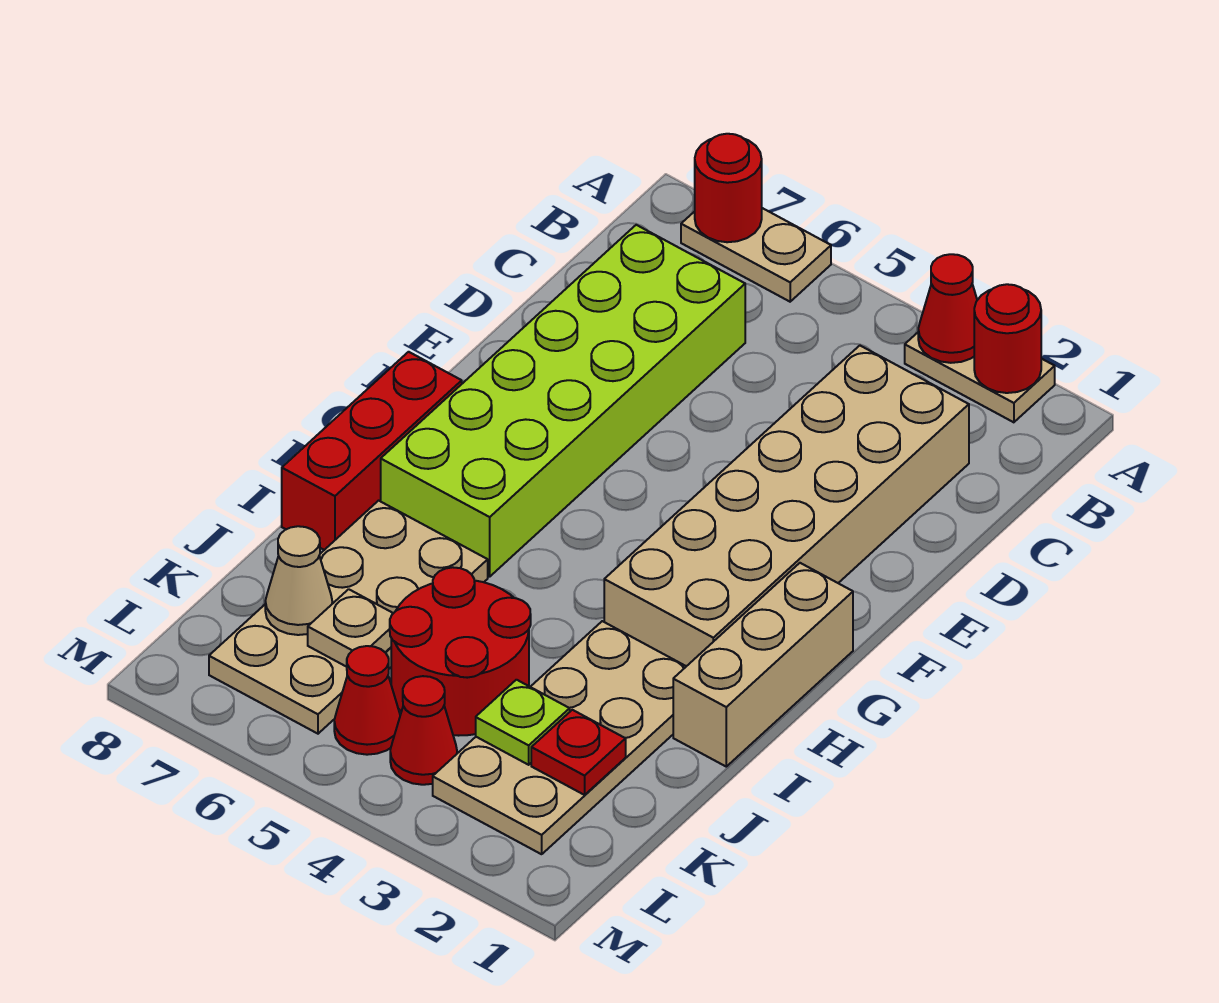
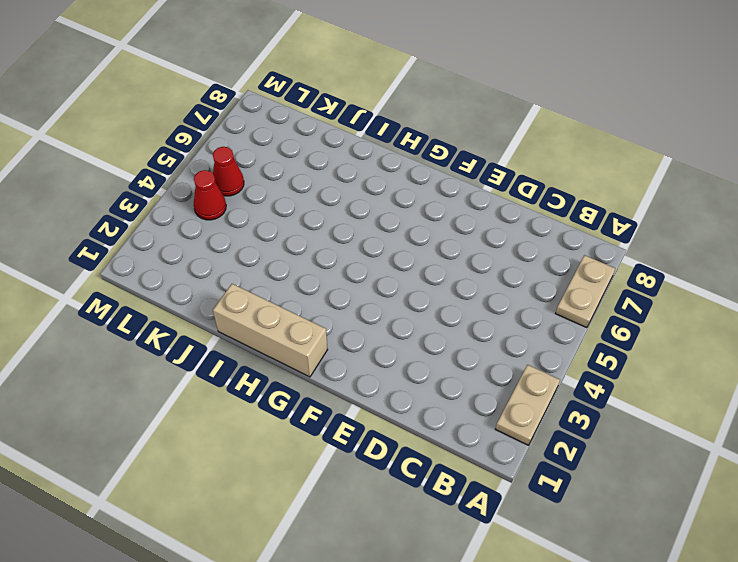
none -> tan 2x6 brick [604,346,969,666]
none -> lime 2x6 brick [381,225,745,577]
none -> red 1x3 brick [282,352,462,550]

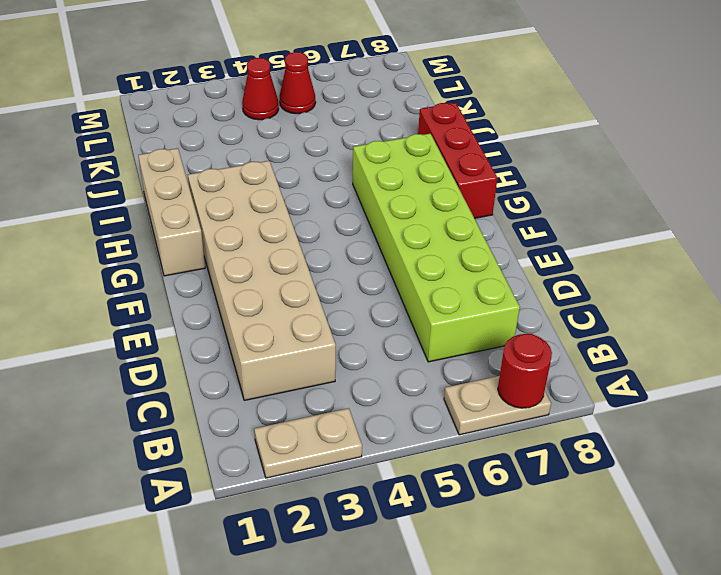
none -> tan 2x4 plate [433,621,686,854]
none -> tan 2x4 plate [209,501,488,734]
none -> red 2x2 round brick [390,567,531,736]

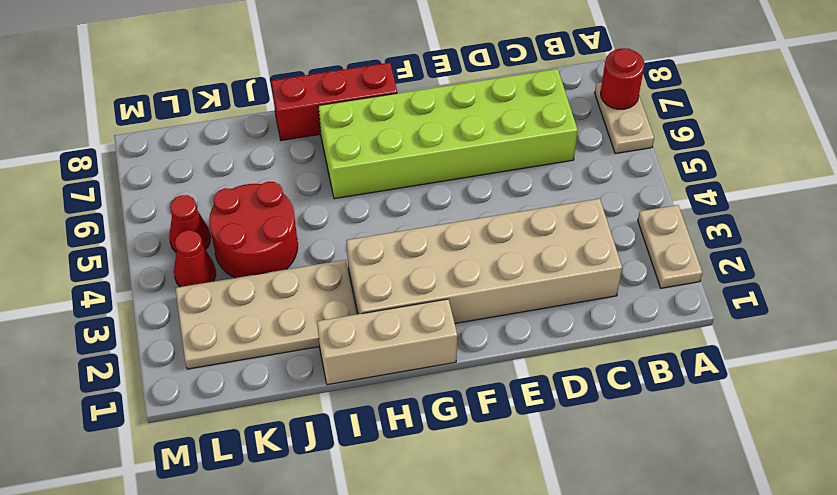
none -> tan 2x4 plate [209,501,488,734]
none -> red 1x1 round brick [974,284,1041,393]
none -> red 1x1 cone [918,254,977,363]

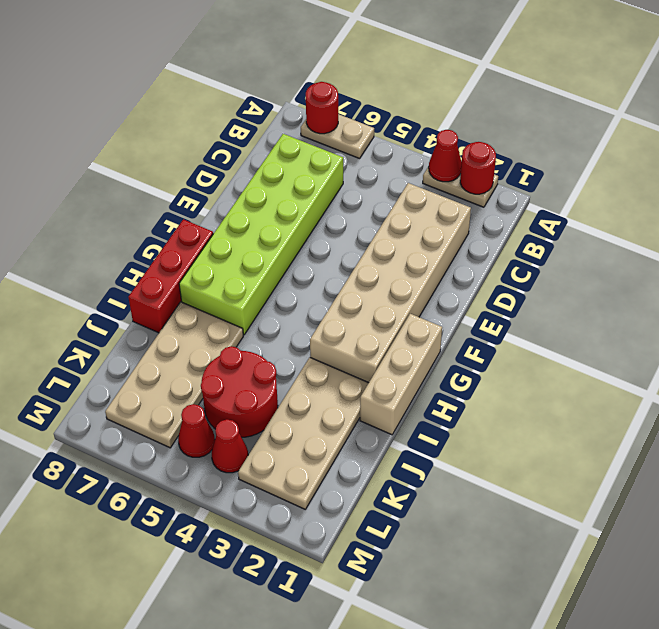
none -> red 1x1 plate [531,710,626,795]
none -> lime 1x1 plate [476,680,570,765]
none -> tan 1x1 plate [308,589,393,667]

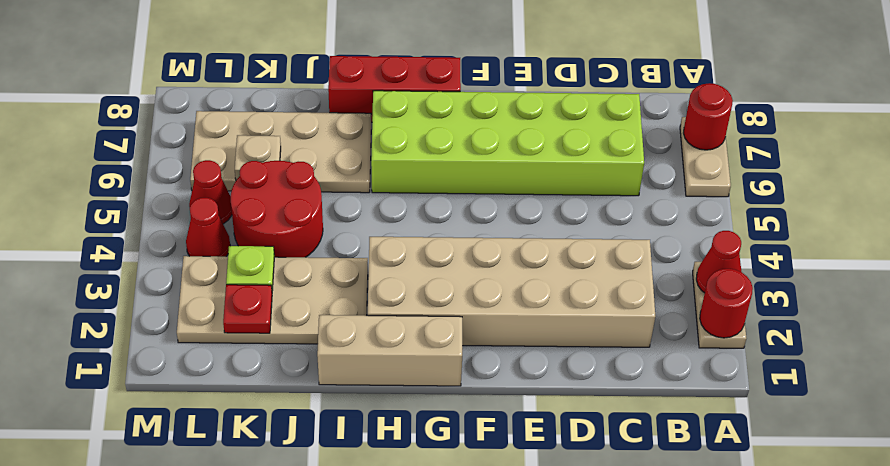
none -> tan 1x1 cone [265,526,332,635]

